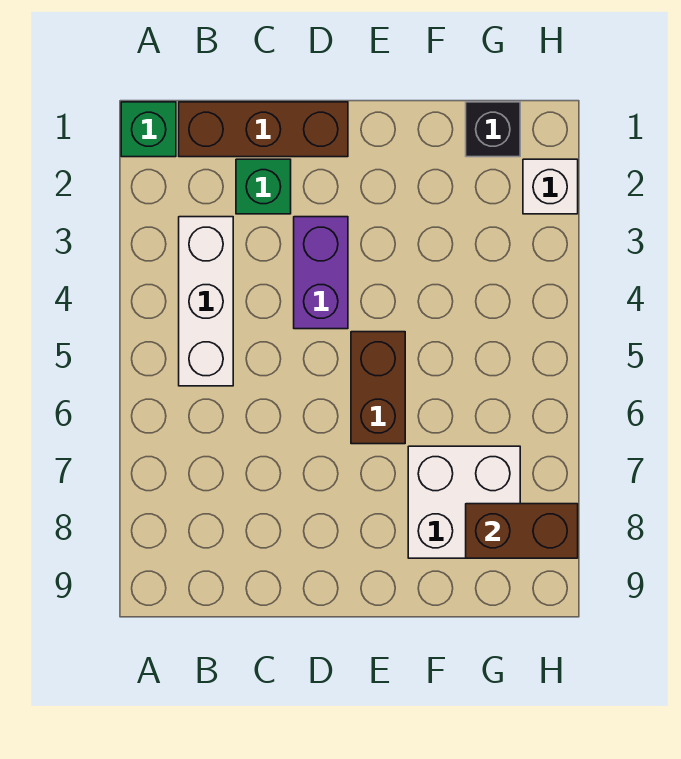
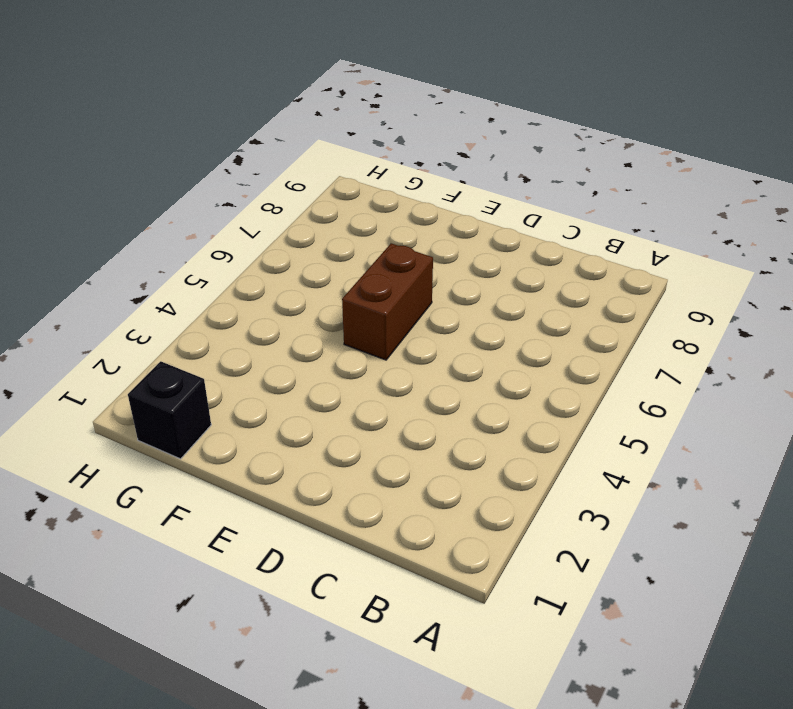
none -> green 1x1 brick [121,102,176,157]
none -> brown 1x3 brick [179,102,348,157]

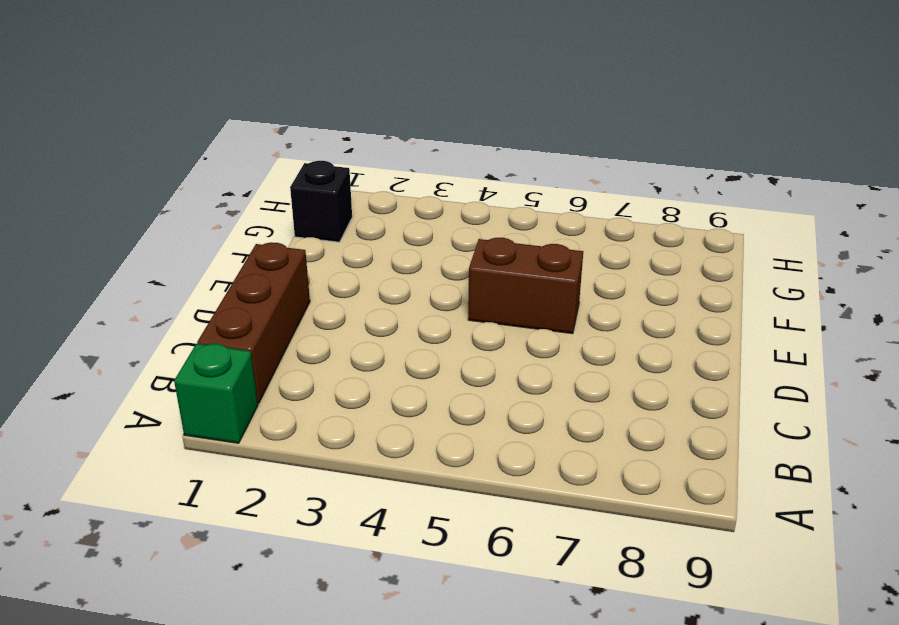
none -> white 1x3 brick [179,217,233,386]
none -> green 1x1 brick [236,159,291,214]

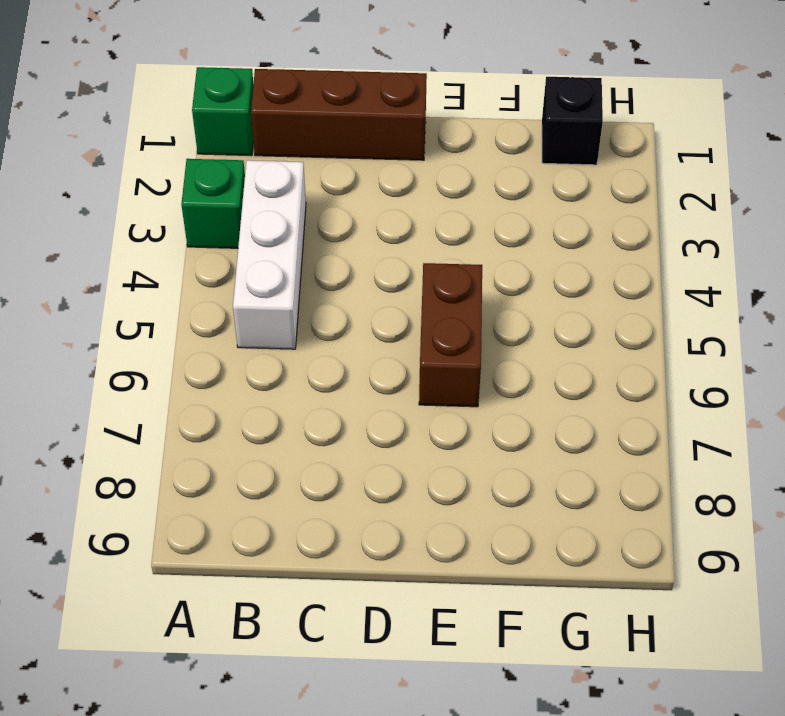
green 1x1 brick [181,159,245,248] -> green 1x1 brick moved to [236,159,291,214]
none -> purple 1x2 brick [294,217,348,329]
none -> white 2x2 brick [408,446,520,558]

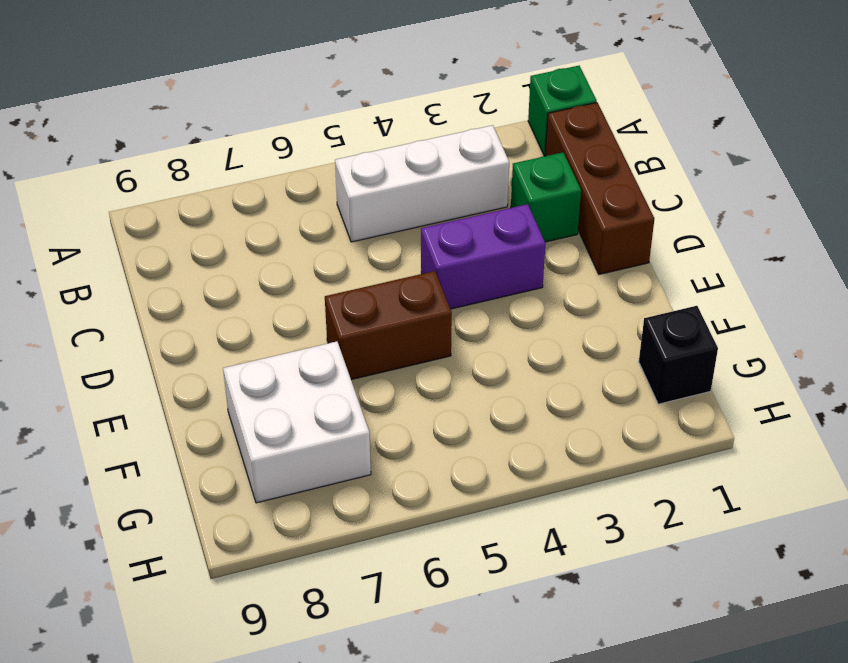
none -> white 1x1 brick [523,159,578,214]
none -> brown 1x2 brick [466,504,578,558]

